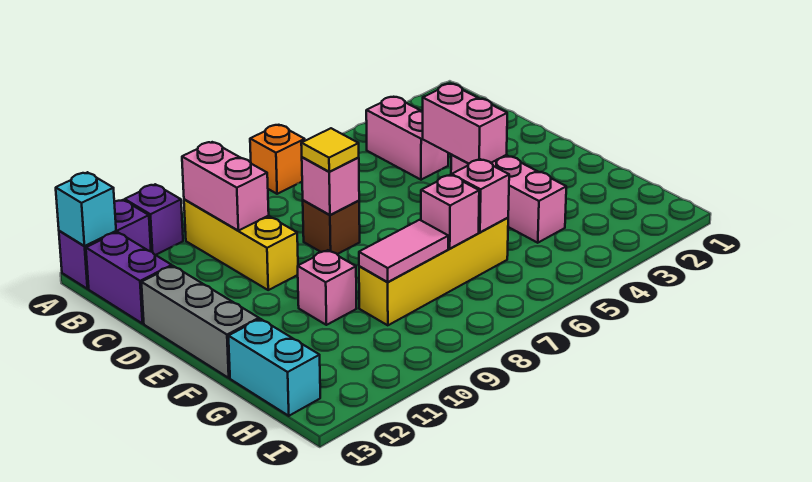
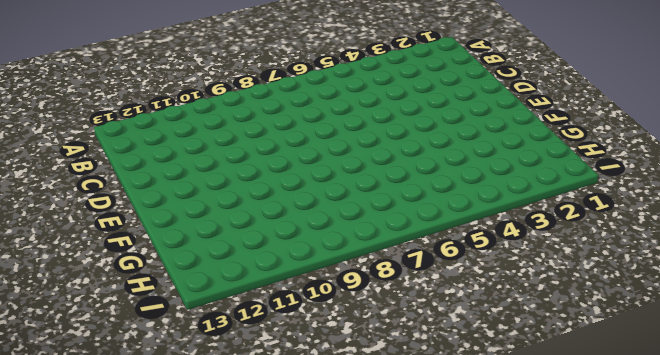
none -> orange 1x1 brick [250,125,305,194]
none -> purple 1x1 brick [125,184,183,255]
none -> purple 1x2 brick [59,200,151,289]

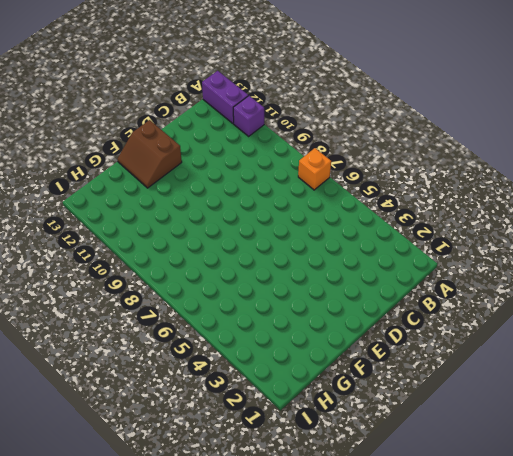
brown 2x2 slope [117,120,182,188] -> grey 1x3 brick [141,266,259,378]
none -> pink 1x2 brick [366,97,448,180]
none -> yellow 1x3 brick [184,199,298,290]
none -> purple 1x2 brick [86,232,172,324]

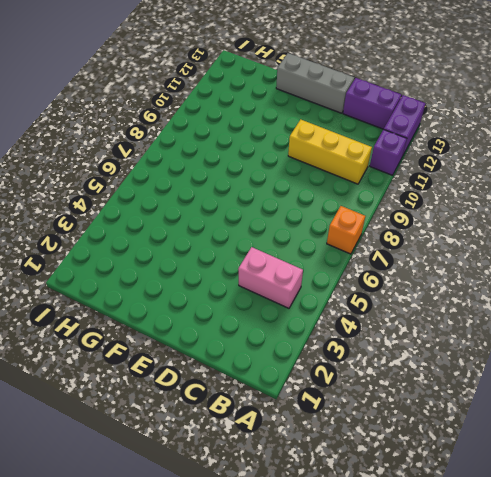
none -> brown 1x1 brick [303,200,360,254]
none -> pink 1x3 brick [451,155,566,243]
none -> pink 1x1 brick [298,250,357,325]

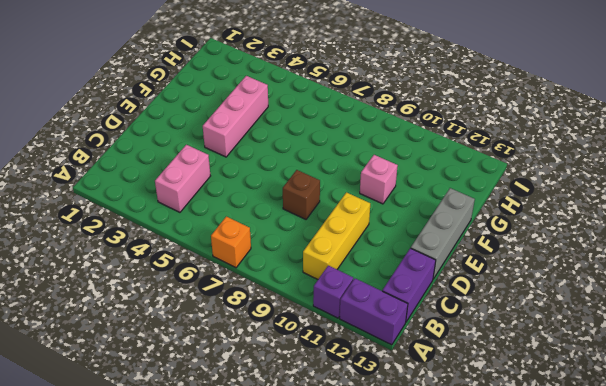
none -> yellow 1x4 brick [359,218,508,325]
none -> cyan 1x2 brick [228,319,320,416]
none -> cyan 1x1 brick [56,172,116,246]

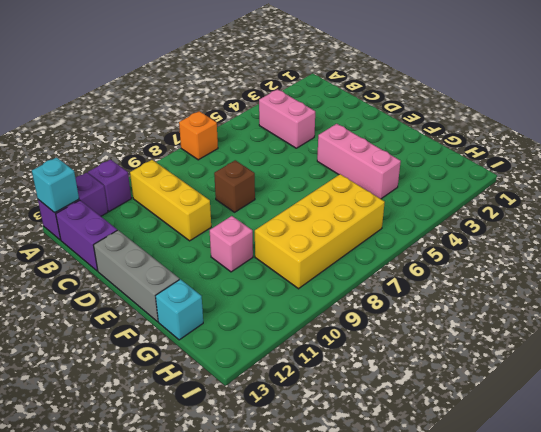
yellow 2x4 brick [255,174,385,289] -> yellow 1x4 brick [359,218,508,325]
cyan 1x1 brick [156,279,203,340] -> cyan 1x2 brick [228,319,320,416]
none -> pink 1x2 brick [182,142,269,231]
none -> pink 1x2 brick [422,84,507,163]
none -> pink 1x1 brick [302,157,359,215]

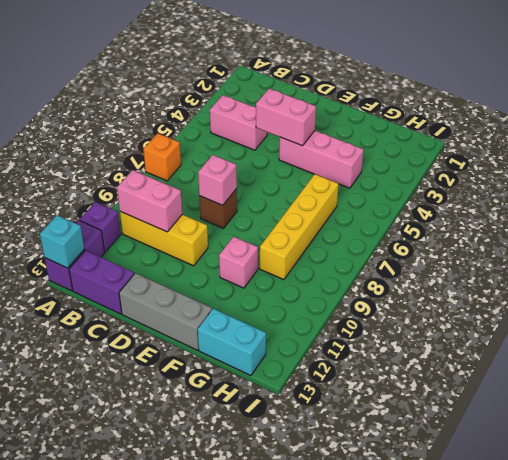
none -> pink 1x1 brick [452,159,509,232]
none -> pink 1x1 brick [421,175,479,249]
none -> pink 1x2 tile [359,220,448,282]

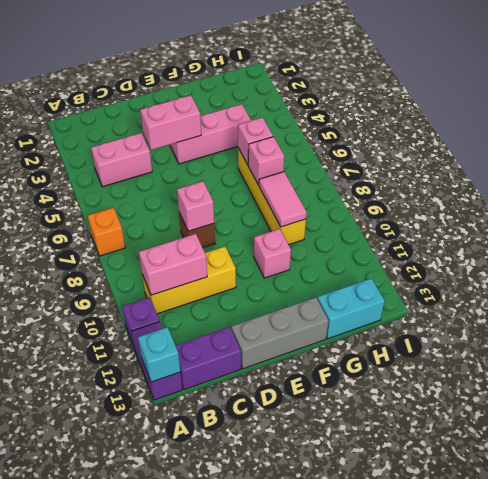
none -> yellow 1x1 tile [301,128,359,172]

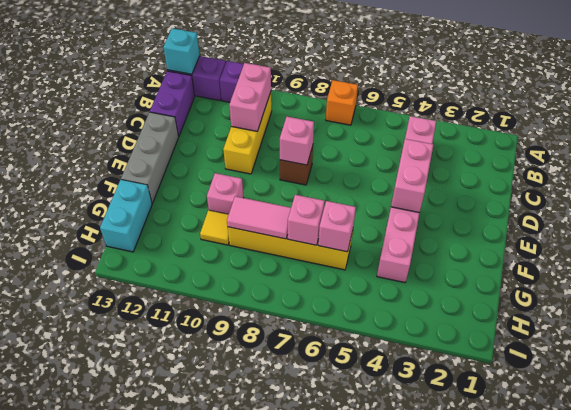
yellow 1x1 tile [200,210,229,245] -> yellow 1x1 tile moved to [301,128,359,172]

